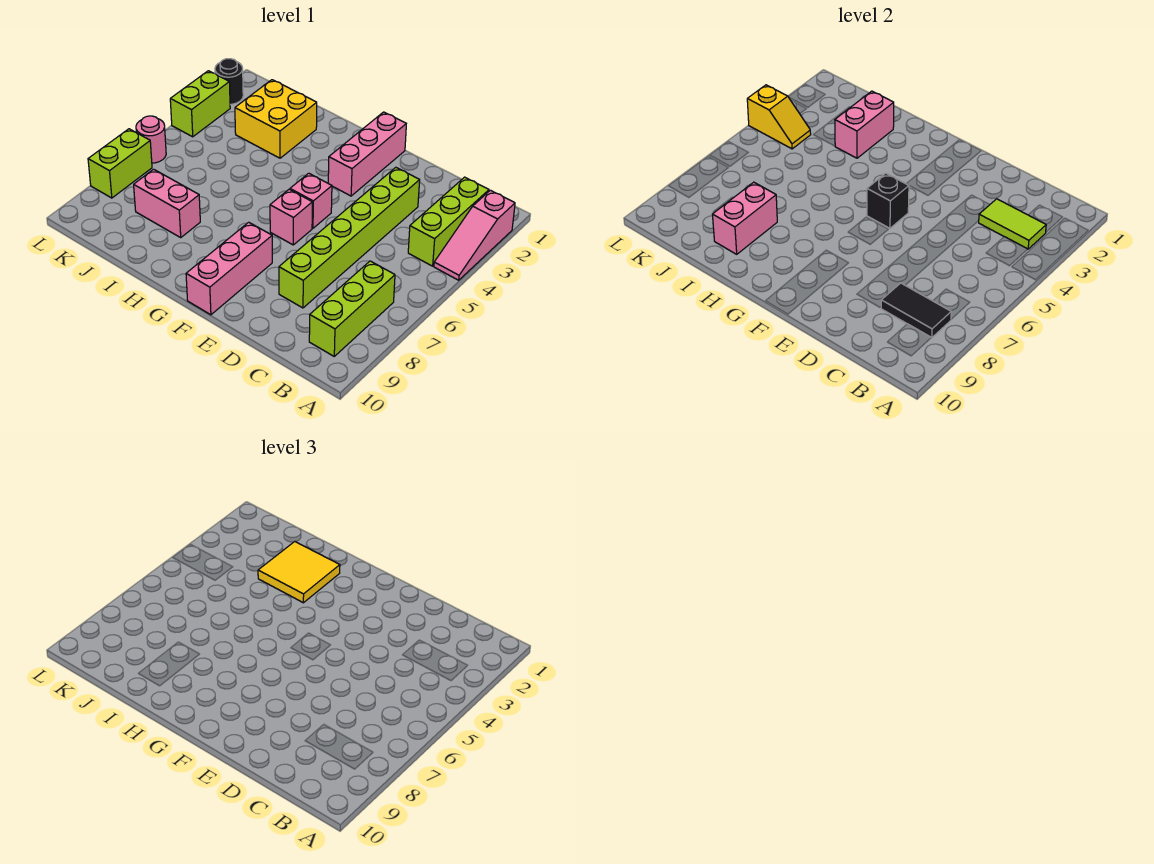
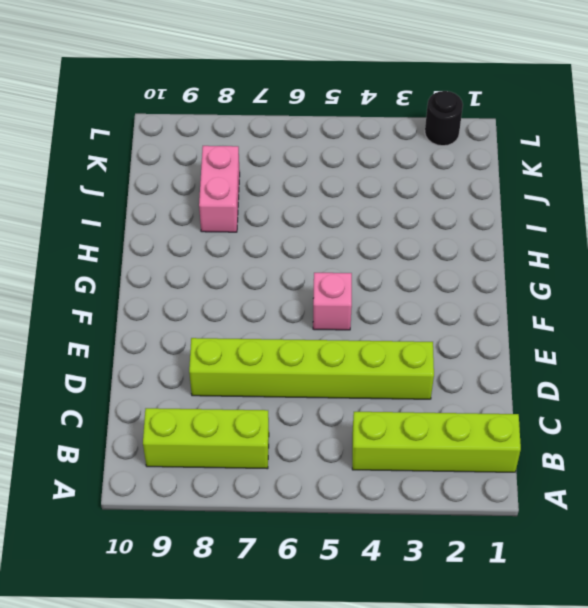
lime 1x4 brick [352,412,521,472] -> lime 1x3 brick [408,177,489,266]
none -> pink 1x3 slope [434,190,515,280]
none -> pink 1x3 brick [328,112,406,196]
none -> pink 1x1 brick [270,189,312,245]

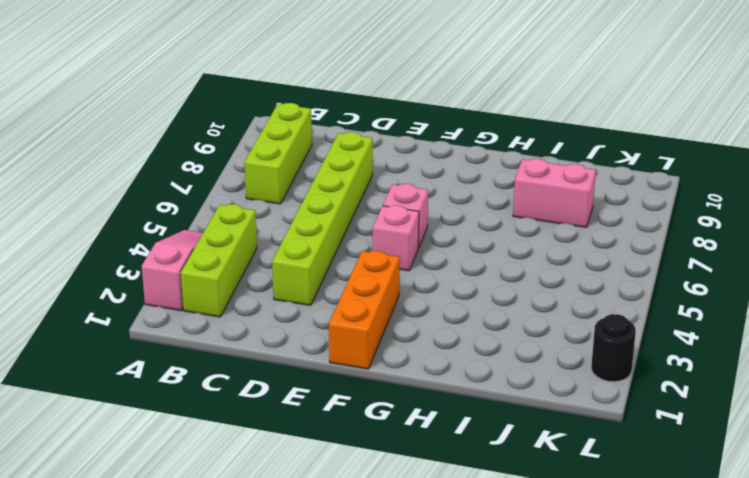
orange 1x3 brick [329,251,400,369] -> pink 1x3 brick [328,112,406,196]
none -> pink 1x3 brick [186,222,272,315]
none -> yellow 2x2 brick [235,80,317,158]
none -> lime 1x2 brick [170,71,230,137]

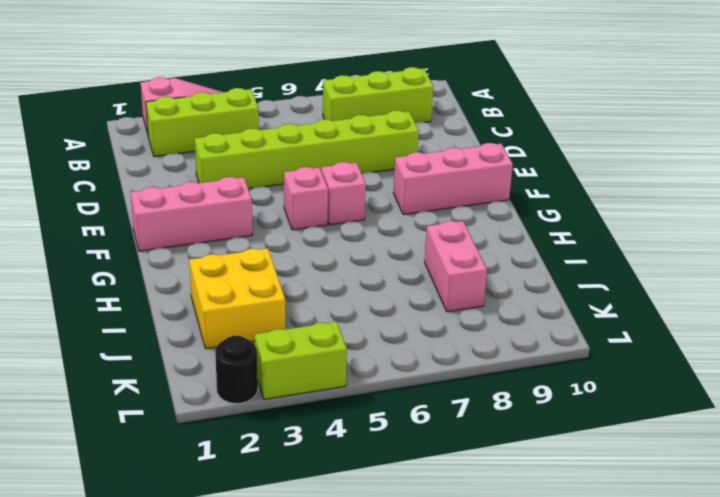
none -> pink 1x1 round brick [136,116,166,163]
none -> lime 1x2 brick [88,129,152,198]
none -> lime 1x2 tile [979,199,1046,249]

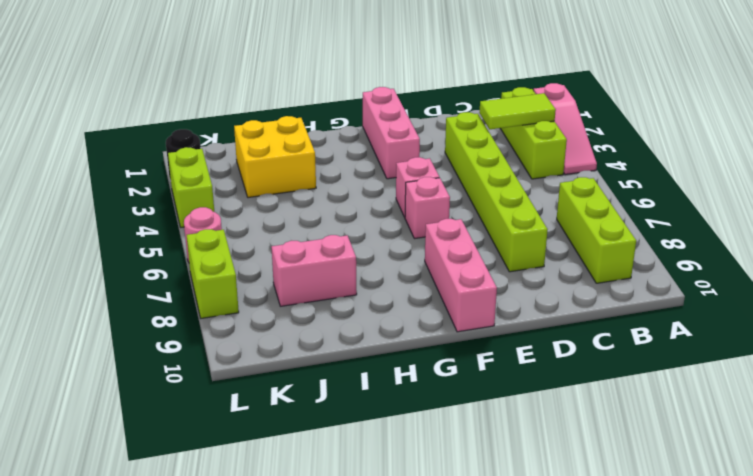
none -> black 1x2 tile [881,283,951,338]
none -> black 1x1 brick [867,173,909,228]
none -> pink 1x2 brick [835,91,894,158]

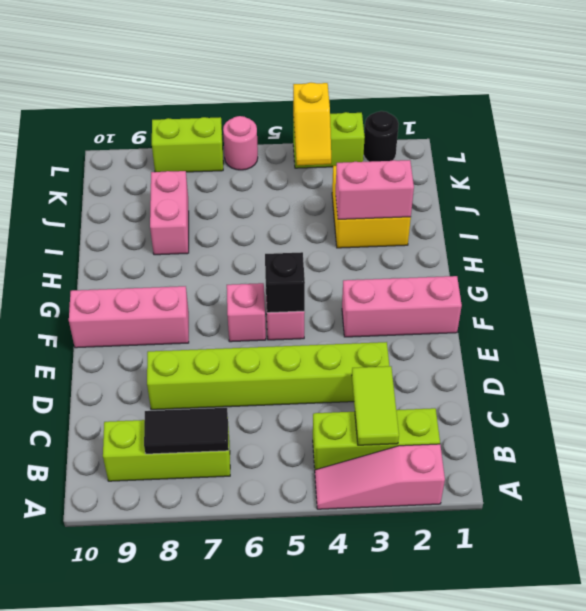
black 1x2 tile [144,408,229,454] -> black 1x2 tile turned to [881,283,951,338]
none -> pink 1x2 brick [712,182,777,254]
none -> yellow 2x2 tile [258,542,340,603]

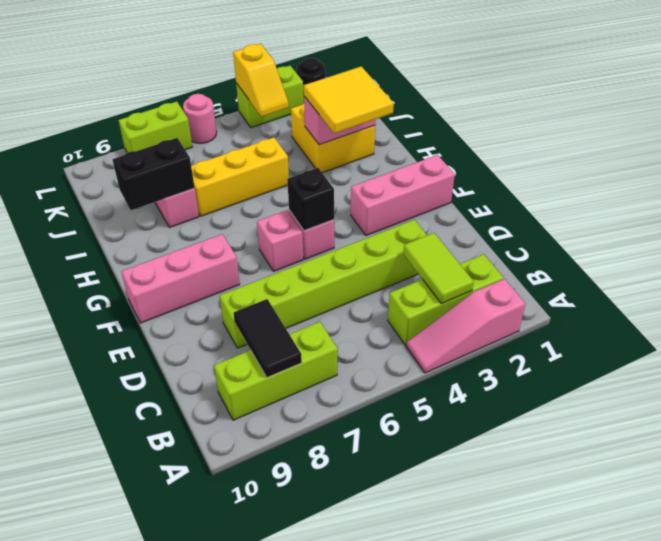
yellow 1x3 brick [191,138,289,216] -> none
black 1x2 brick [112,138,195,210] -> pink 1x2 brick [712,182,777,254]

